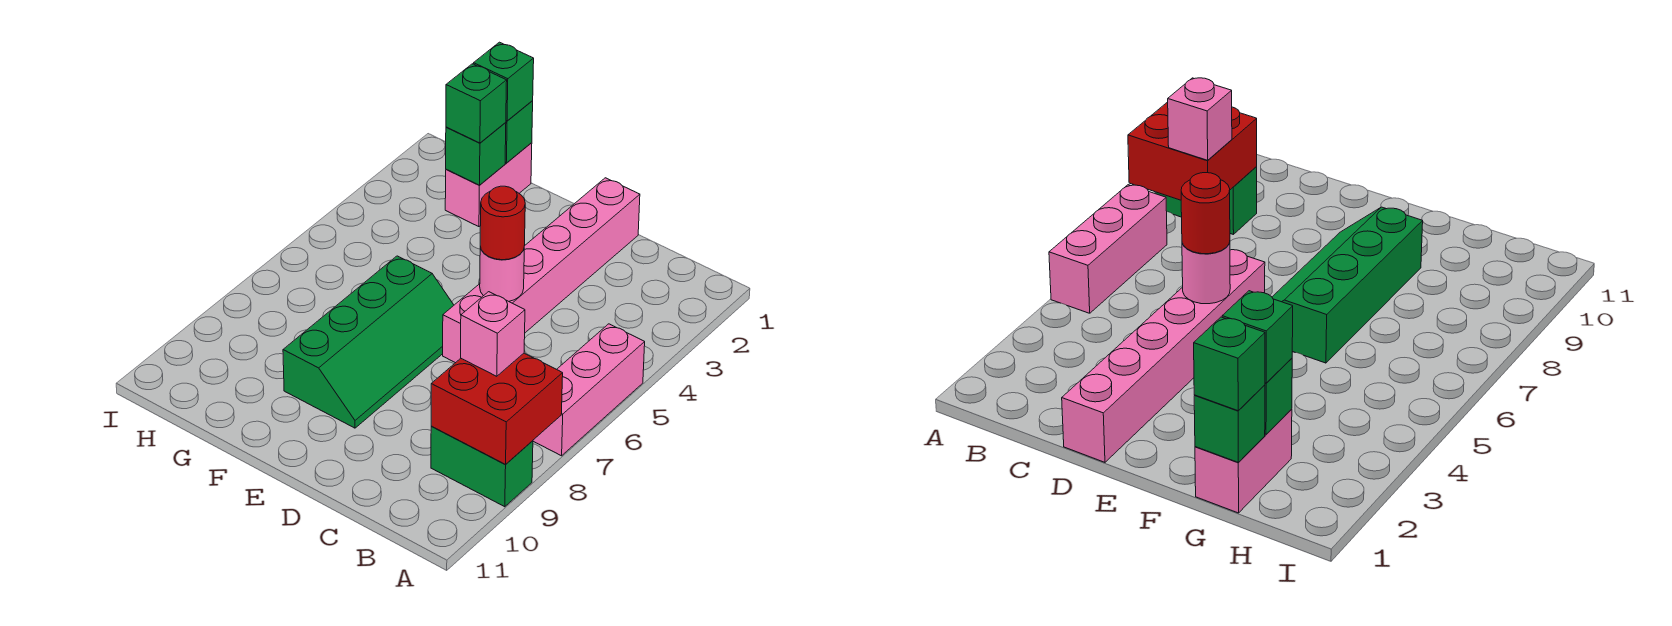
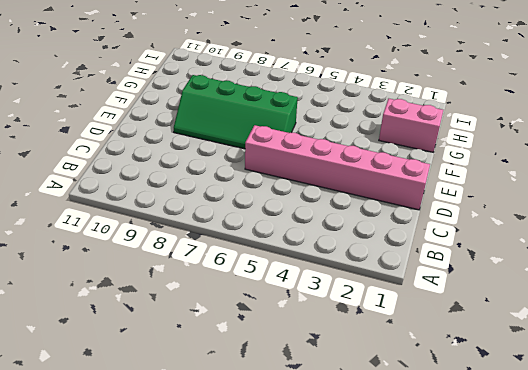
none -> pink 1x3 brick [533,324,645,456]
none -> green 1x2 brick [431,426,533,507]
none -> red 2x2 brick [431,353,563,465]

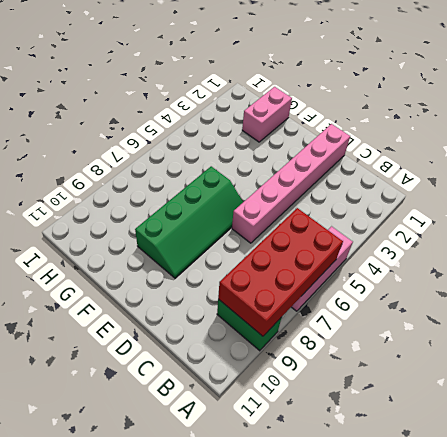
red 2x4 brick [218,208,343,336] -> red 2x2 brick [431,353,563,465]
none -> pink 1x1 round brick [480,247,524,301]
none -> green 1x1 brick [505,101,533,163]
none -> green 1x1 brick [446,123,506,185]

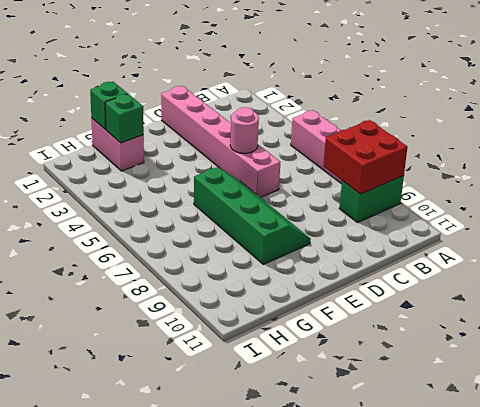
none -> pink 1x1 brick [461,292,525,376]
none -> red 1x1 round brick [480,186,525,260]
none -> green 1x1 brick [474,42,534,121]

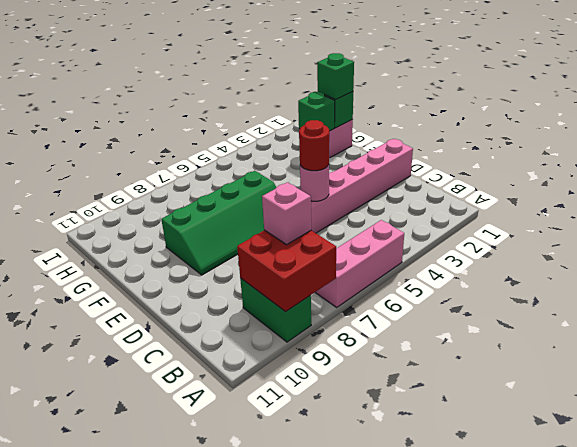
none -> green 1x1 brick [446,64,507,143]

